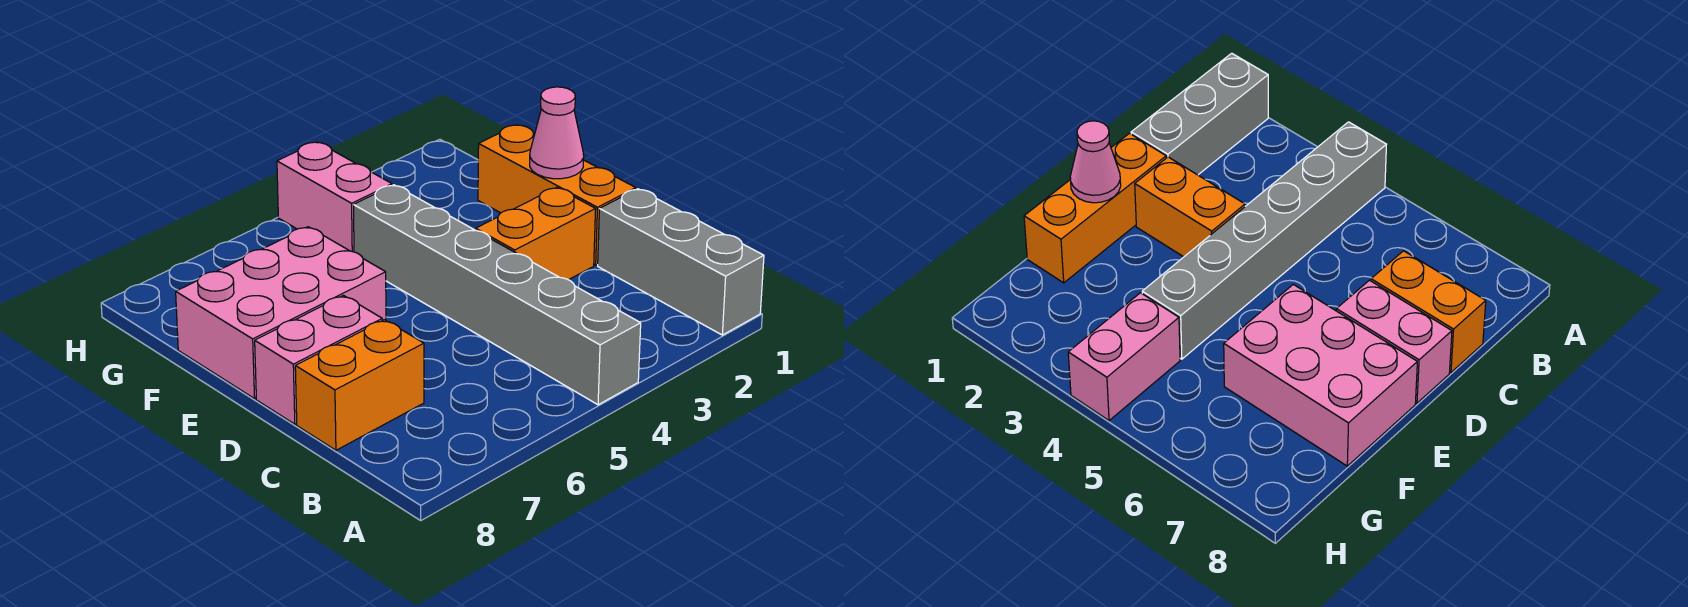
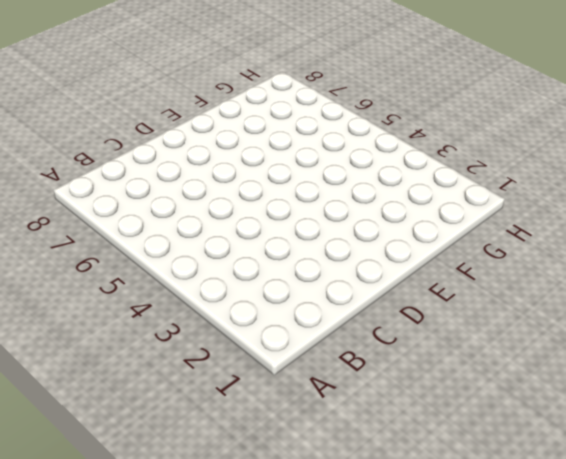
none -> grey 1x3 brick [598,189,764,335]
none -> grey 1x6 brick [354,185,641,405]

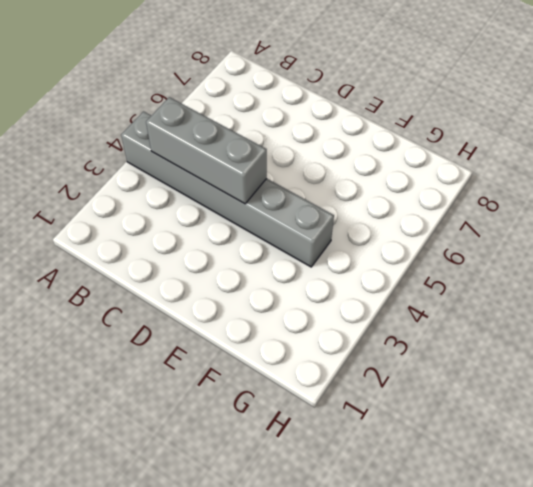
grey 1x3 brick [146,97,267,204] -> grey 1x3 brick moved to [598,189,764,335]
none -> orange 1x2 brick [295,320,424,450]
none -> orange 1x3 brick [478,125,636,265]

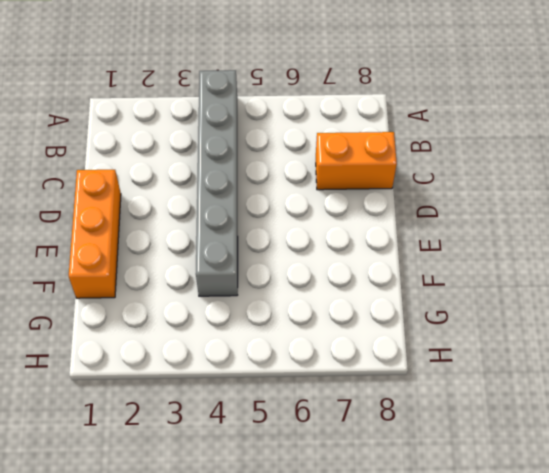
none -> grey 1x3 brick [598,189,764,335]
none -> orange 1x2 brick [476,188,596,280]

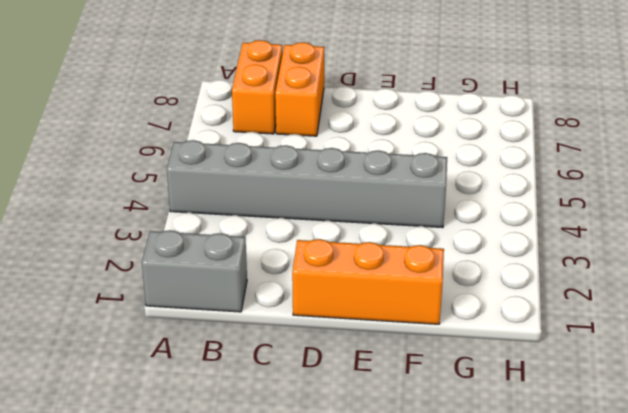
grey 1x2 brick [142,230,247,312] -> grey 1x3 brick [598,189,764,335]
orange 1x2 brick [232,40,283,134] -> orange 1x2 brick moved to [476,188,596,280]
none -> pink 1x2 brick [255,295,382,424]
none -> pink 2x3 brick [176,227,386,399]

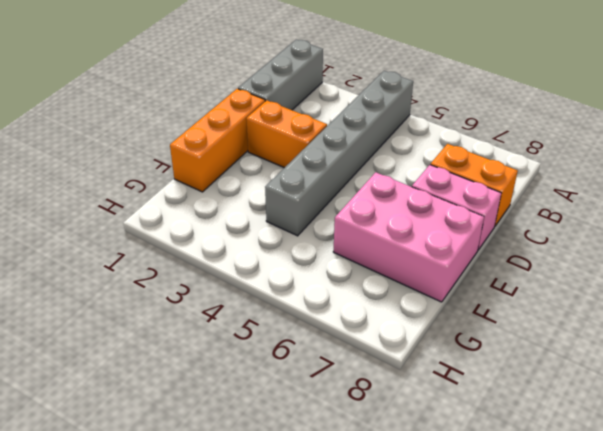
none -> pink 1x2 brick [277,142,392,252]
none -> pink 1x1 cone [530,87,584,179]

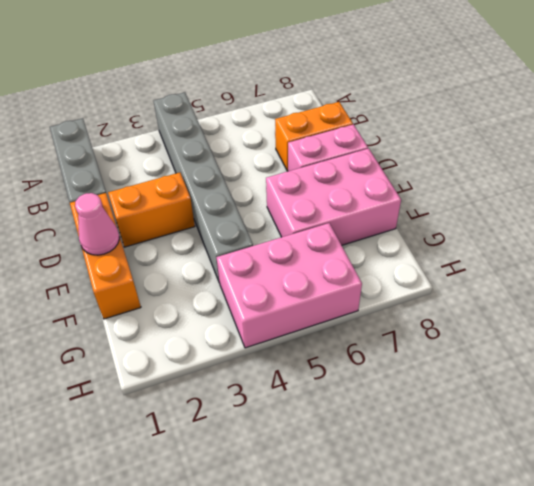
pink 2x3 brick [216,223,362,348] -> pink 1x2 brick [277,142,392,252]

